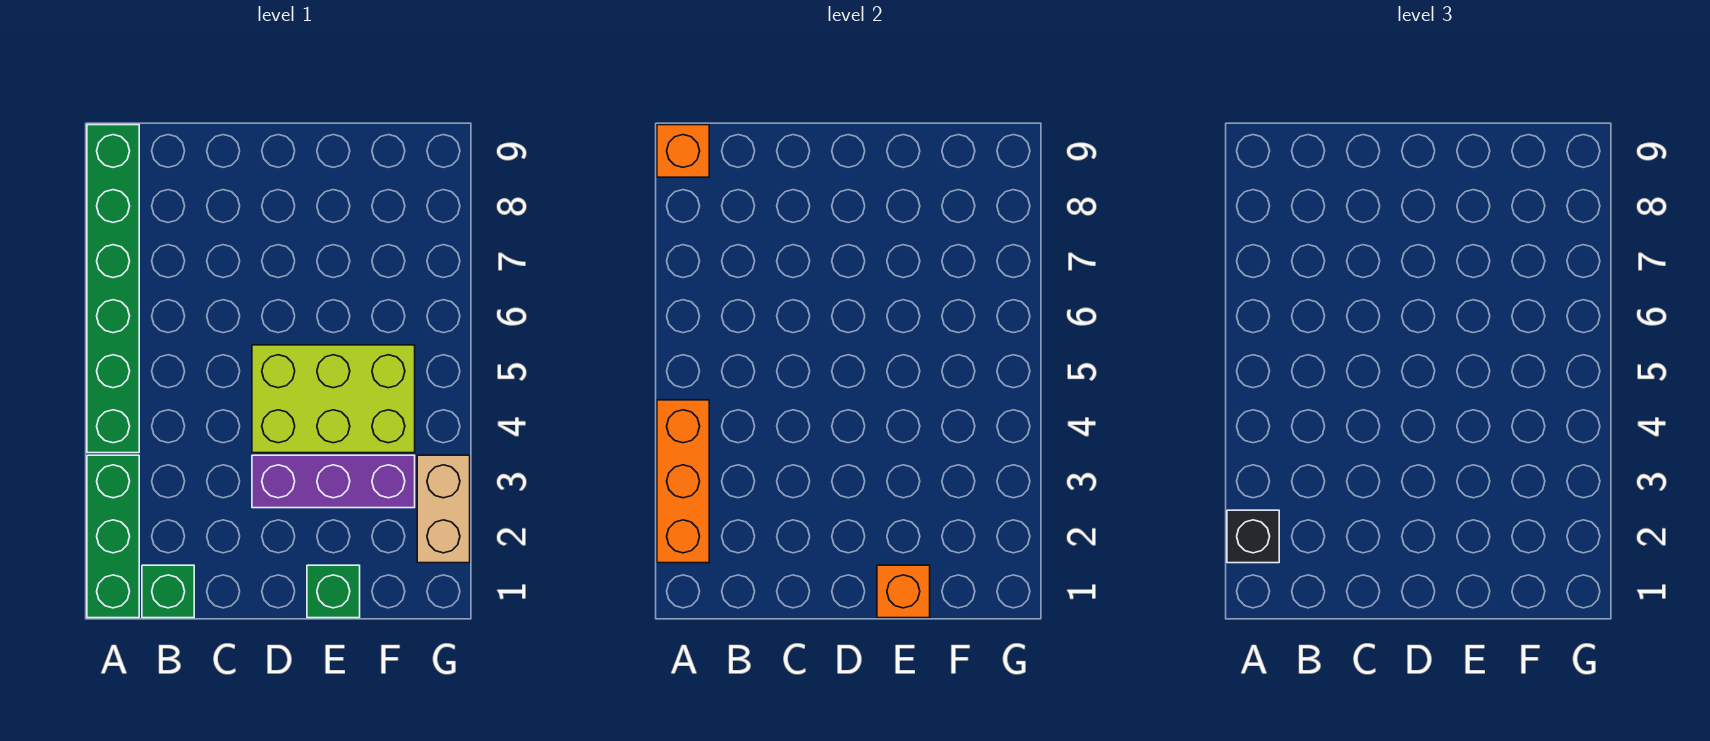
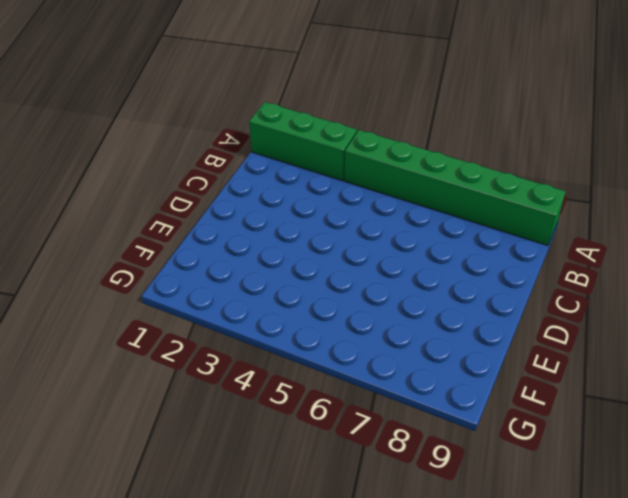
none -> green 1x1 brick [142,565,194,618]
none -> purple 1x3 brick [252,455,415,508]

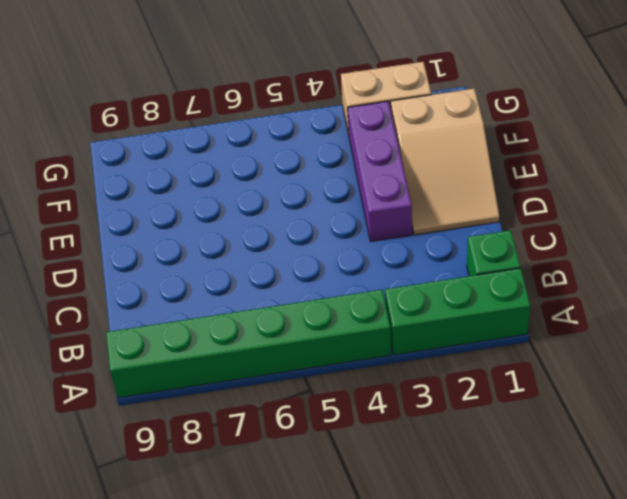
tan 2x3 slope [391,89,499,235] -> green 1x1 brick [307,565,360,618]
none -> lime 2x3 brick [252,345,415,453]
none -> orange 1x3 brick [657,400,709,563]

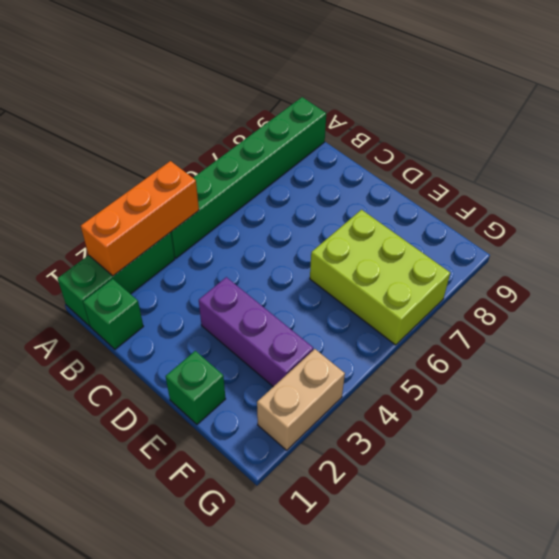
lime 2x3 brick [310,210,450,345] -> lime 2x3 brick moved to [252,345,415,453]
none -> orange 1x1 brick [657,125,709,177]
none -> orange 1x1 brick [877,565,930,618]

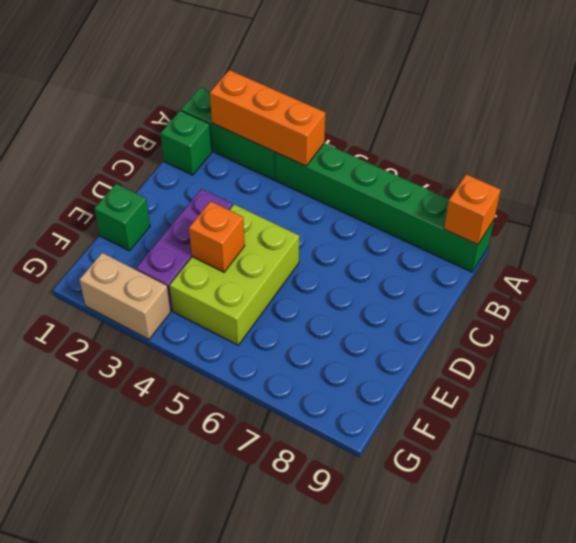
orange 1x1 brick [189,201,245,272] -> orange 1x1 brick moved to [877,565,930,618]
none -> black 1x1 brick [1227,510,1279,563]

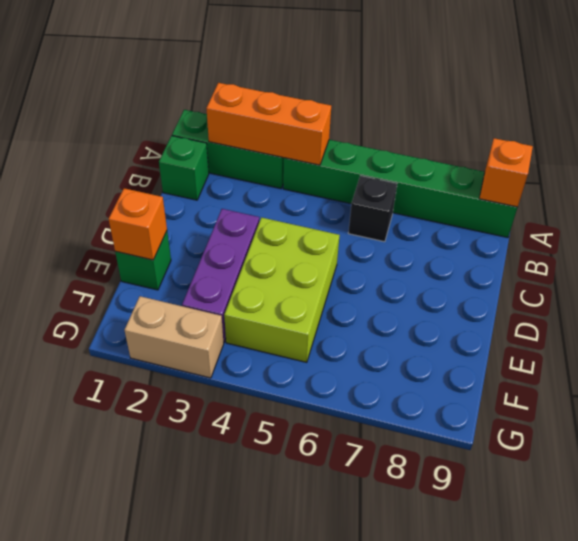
black 1x1 brick [348,176,397,242] -> black 1x1 brick moved to [1227,510,1279,563]

